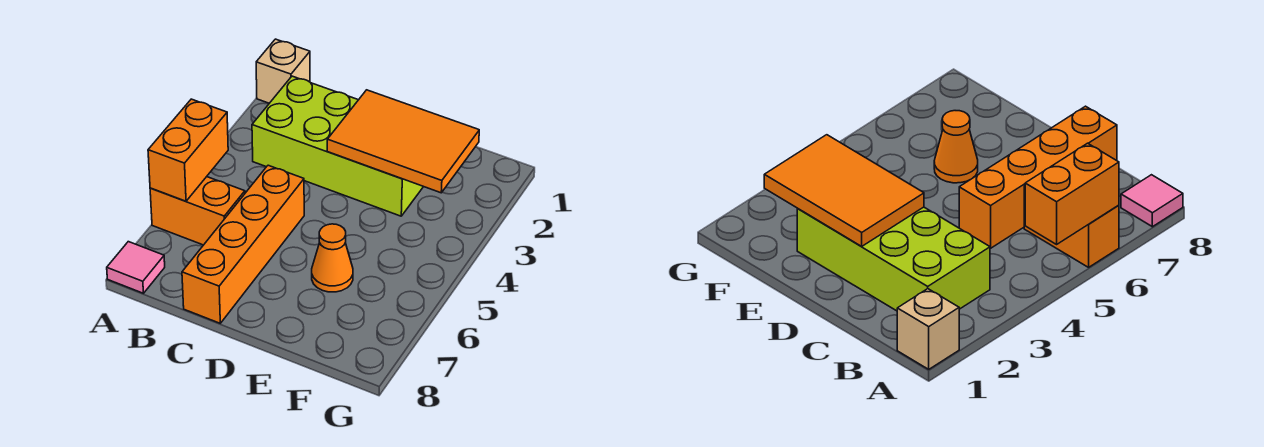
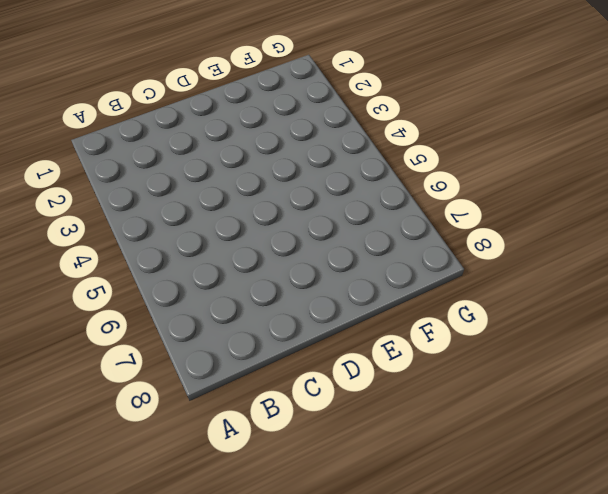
none -> tan 1x1 brick [256,39,310,103]
none -> orange 1x2 brick [150,177,245,245]

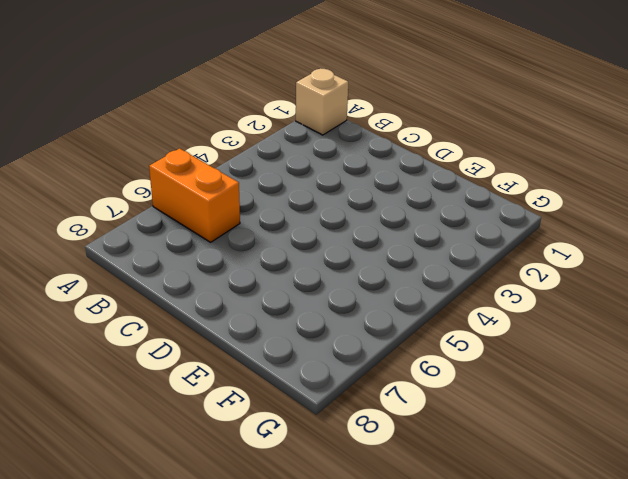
none -> pink 1x1 tile [107,242,165,293]
none -> lime 2x4 brick [252,76,423,216]

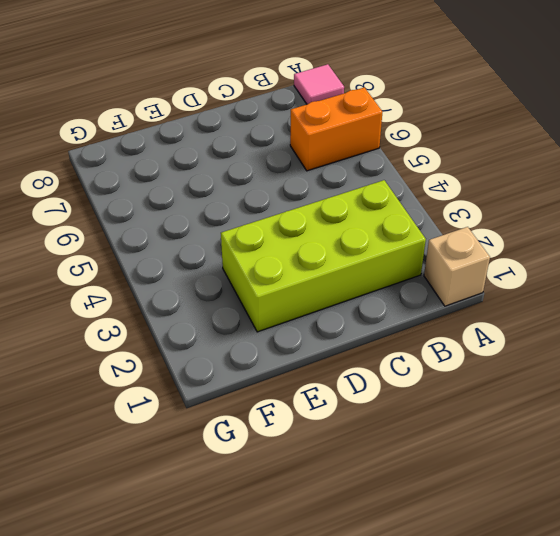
none -> orange 1x4 brick [182,165,304,323]
none -> orange 1x1 cone [312,224,353,292]

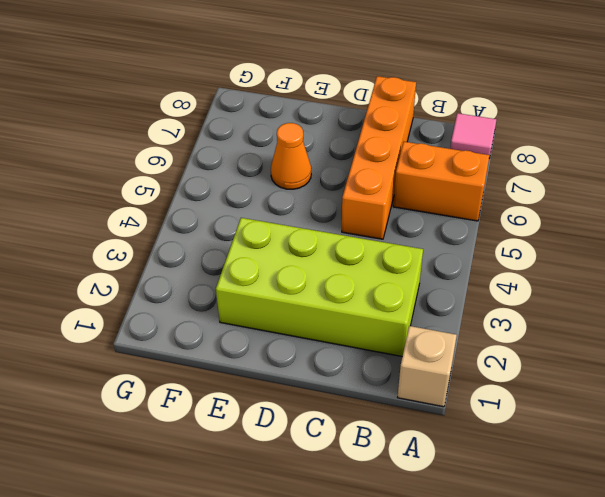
none -> orange 1x2 brick [148,99,228,201]
none -> orange 2x3 tile [327,90,479,193]

